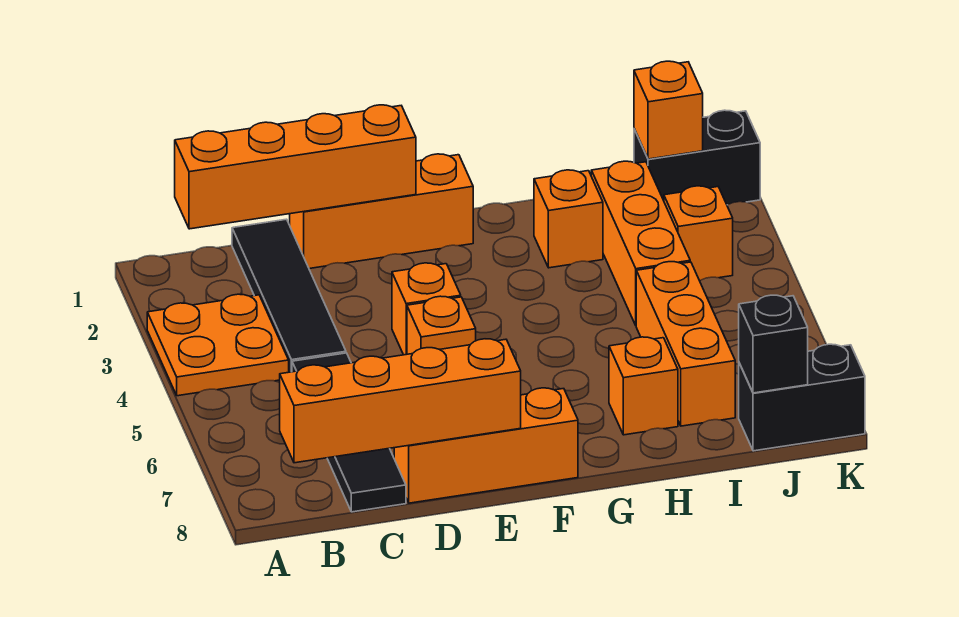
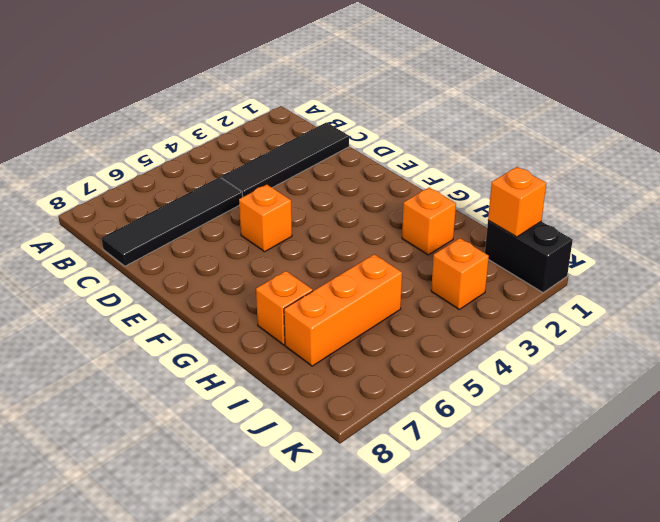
none -> orange 2x2 plate [147,294,289,396]
none -> orange 1x3 brick [290,154,473,269]
none -> orange 1x3 brick [394,388,578,503]

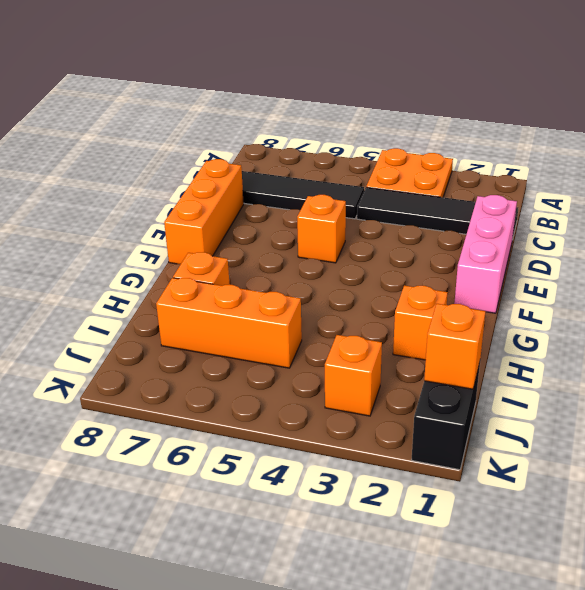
pink 1x3 brick [454,195,517,313] -> orange 1x3 brick [290,154,473,269]
none -> orange 1x1 brick [392,263,461,355]
none -> orange 1x3 brick [591,161,690,325]
none -> black 1x2 brick [739,344,865,451]

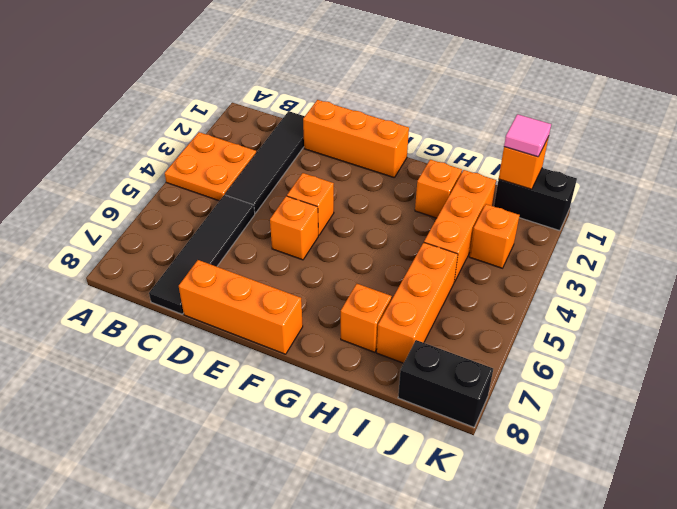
pink 1x1 tile [504,114,551,157] -> none
none -> orange 1x4 brick [175,105,416,229]
none -> orange 1x4 brick [280,339,521,463]
none -> black 1x1 brick [739,295,808,393]

